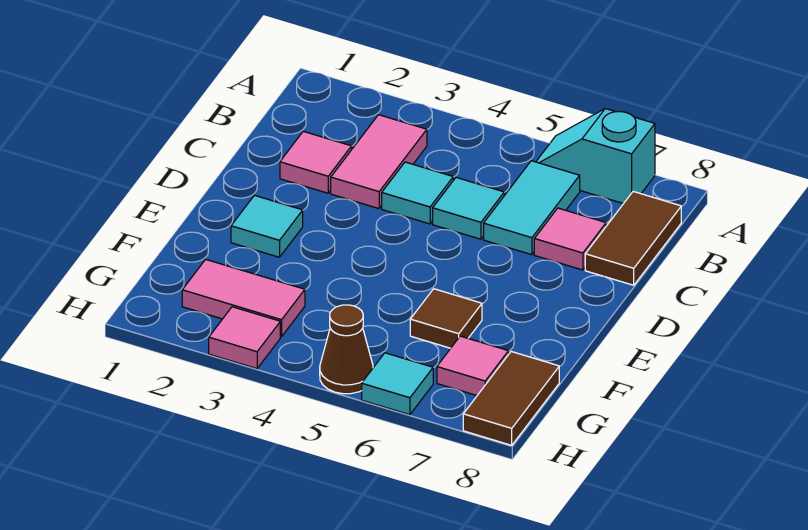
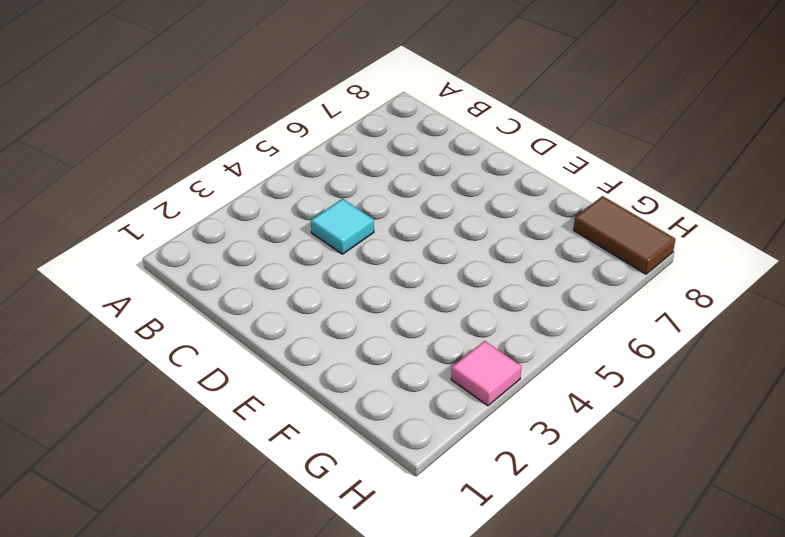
none -> cyan 1x2 slope [536,109,655,204]
none -> pink 1x2 tile [331,115,427,209]
none -> cyan 1x2 tile [484,161,580,255]

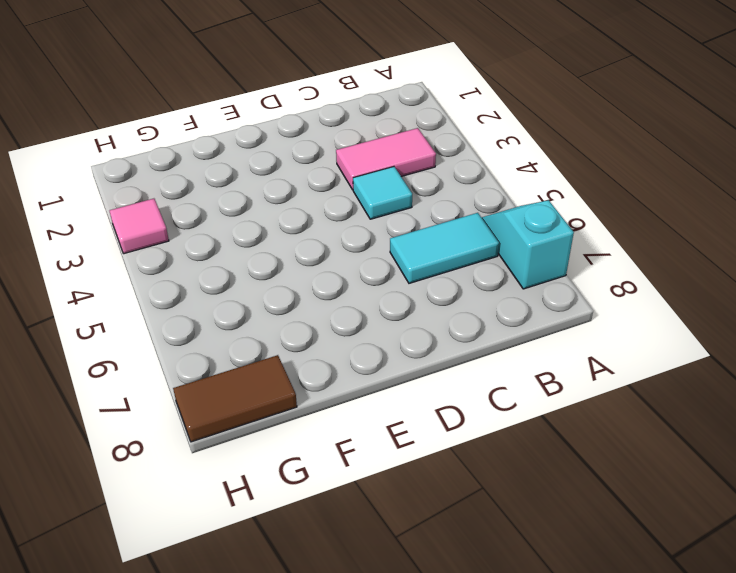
none -> brown 1x2 tile [585,191,681,285]
none -> pink 1x1 tile [280,131,352,193]
none -> cyan 1x1 tile [433,178,504,239]

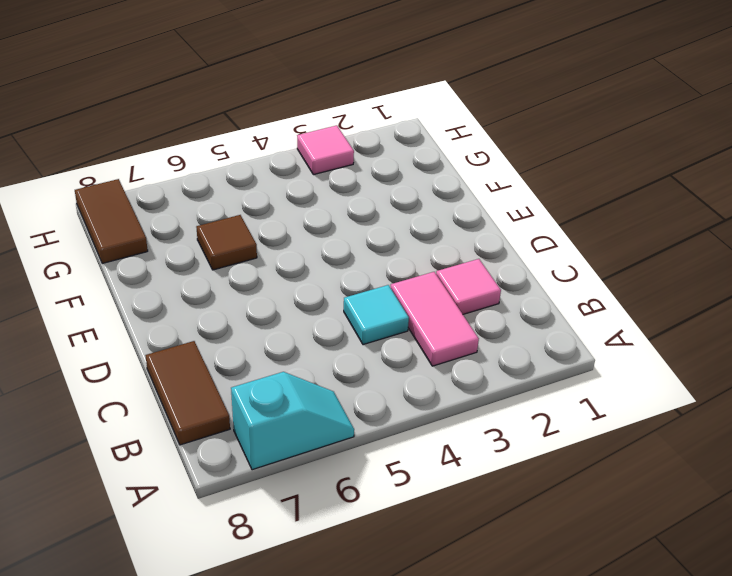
none -> cyan 1x2 tile [484,161,580,255]
none -> cyan 1x1 tile [433,178,504,239]
none -> pink 1x1 tile [534,208,606,270]

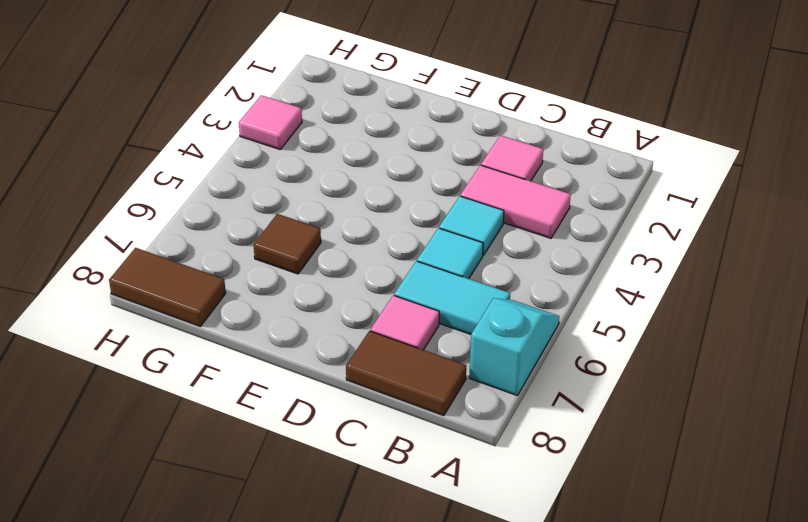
none -> cyan 1x1 tile [231,195,303,257]
none -> pink 1x2 tile [182,259,305,337]
none -> pink 1x1 tile [437,336,509,396]

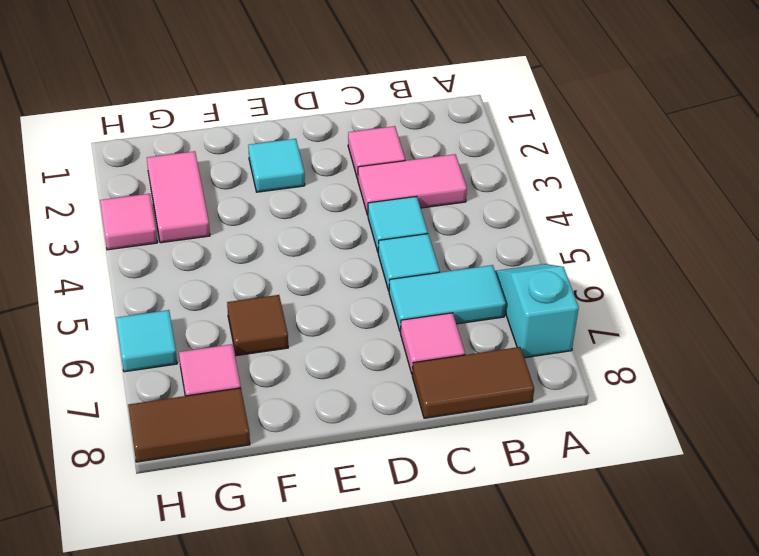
none -> brown 1x1 cone [320,305,373,394]

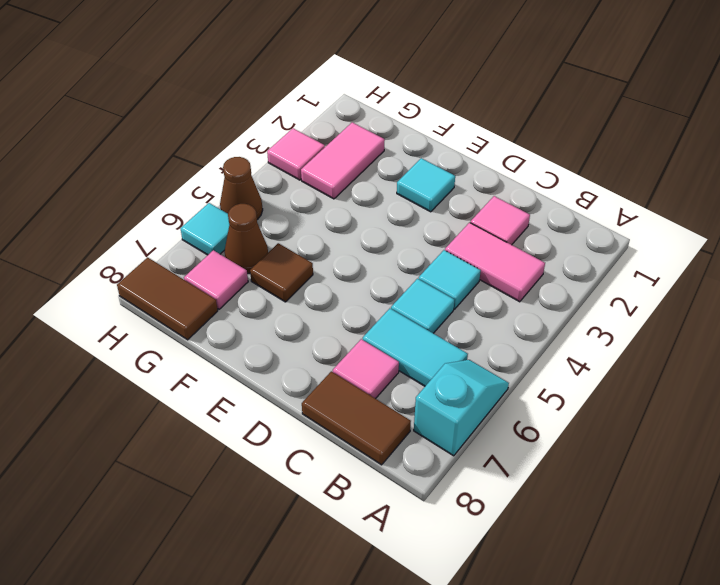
brown 1x1 cone [225,204,268,273] -> none

